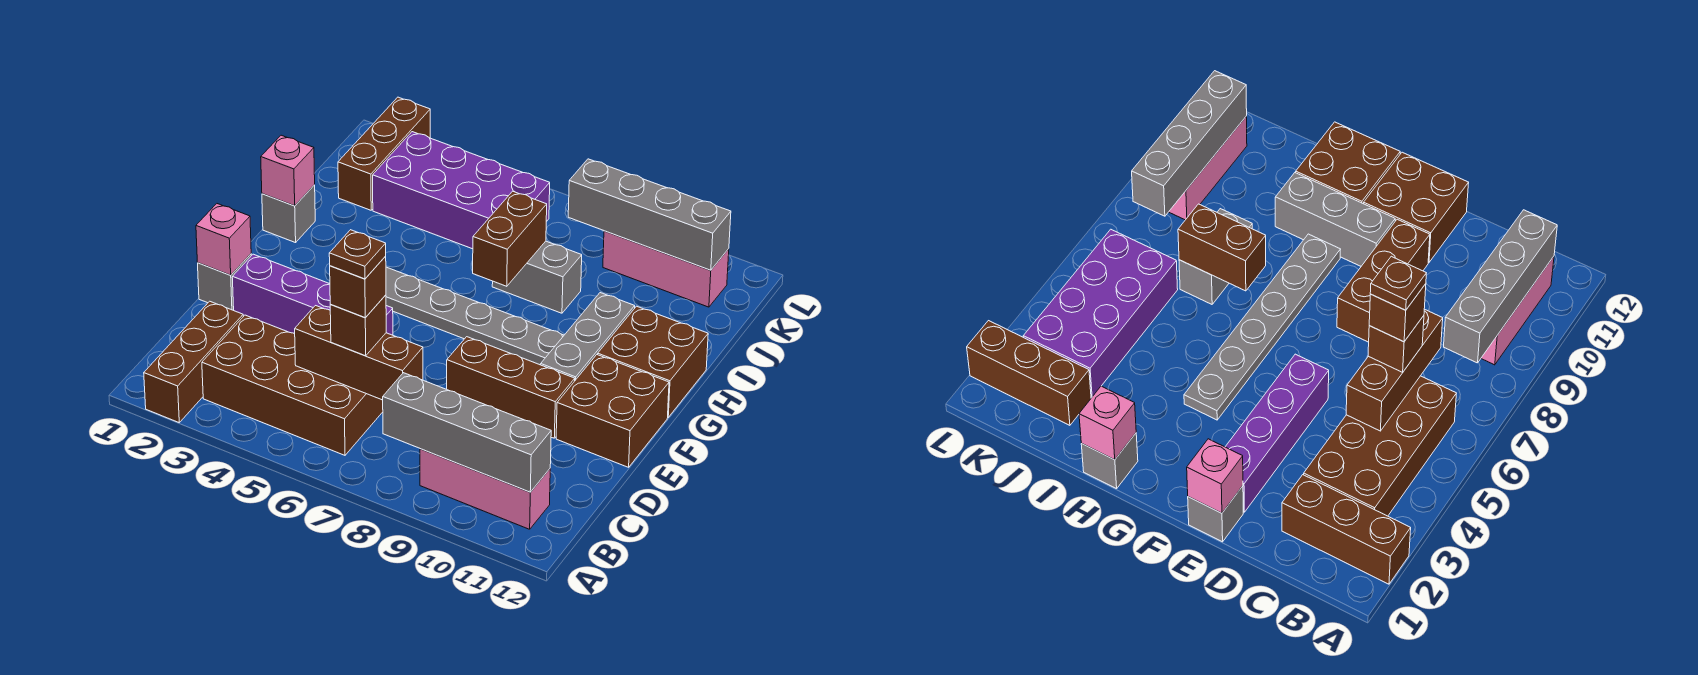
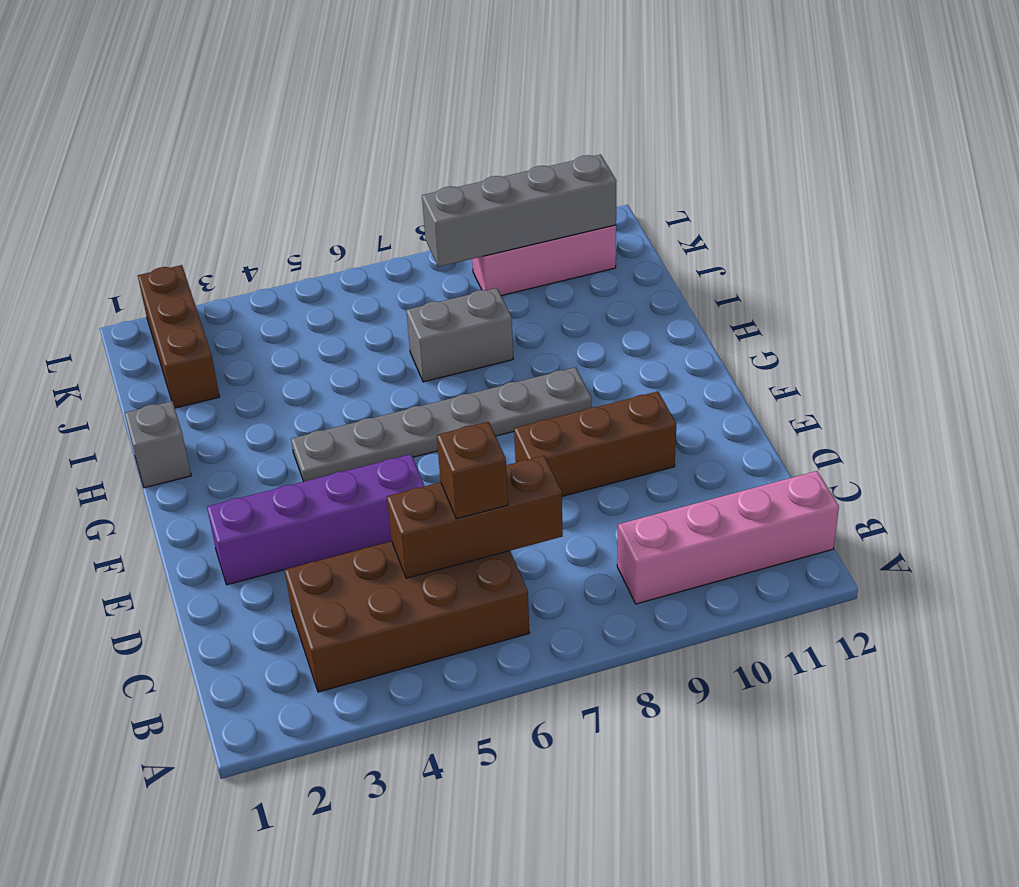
pink 1x4 brick [617,471,839,604] -> pink 1x3 brick [420,449,550,529]
none -> brown 1x3 brick [144,301,243,422]
none -> grey 1x1 brick [198,254,251,310]
none -> brown 2x2 brick [556,355,669,467]

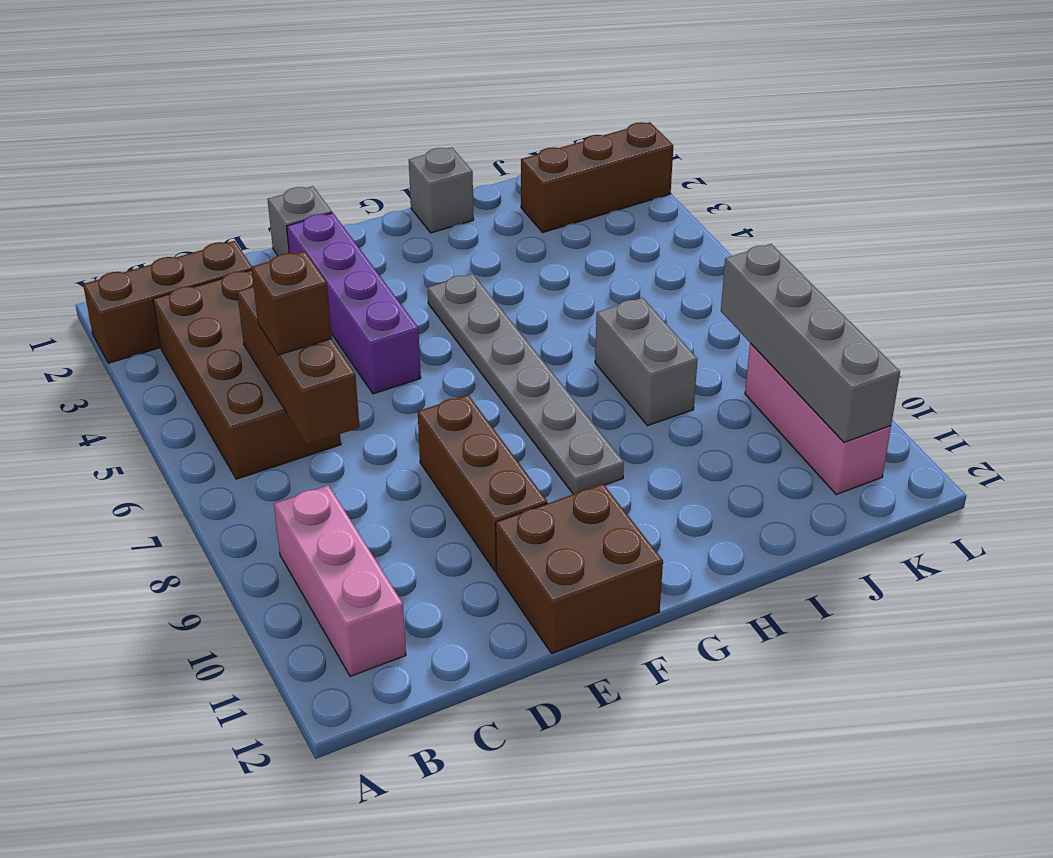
none -> grey 1x3 brick [541,293,635,380]
none -> brown 2x2 brick [598,306,708,417]
none -> purple 2x4 brick [373,132,550,249]

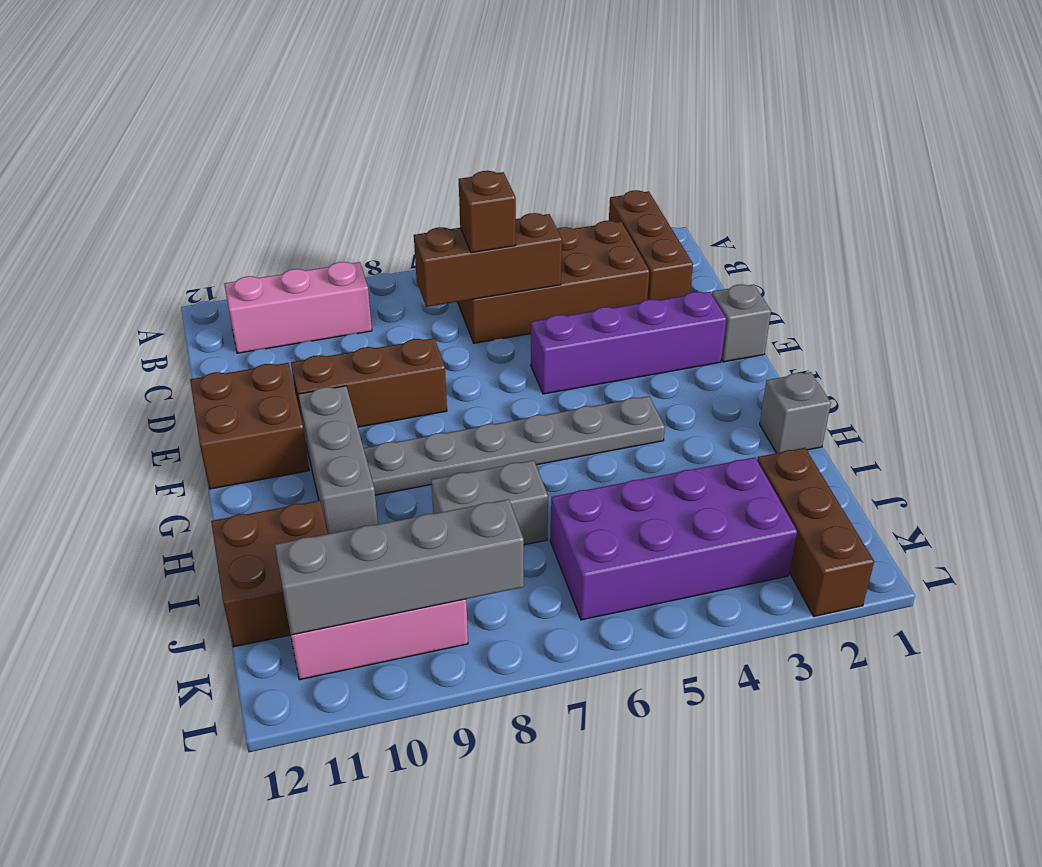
brown 2x2 brick [211,501,328,647] -> brown 2x2 brick moved to [598,306,708,417]
none -> grey 1x4 brick [383,373,551,492]
none -> pink 1x1 brick [196,204,251,275]
none -> pink 1x1 brick [261,135,315,206]

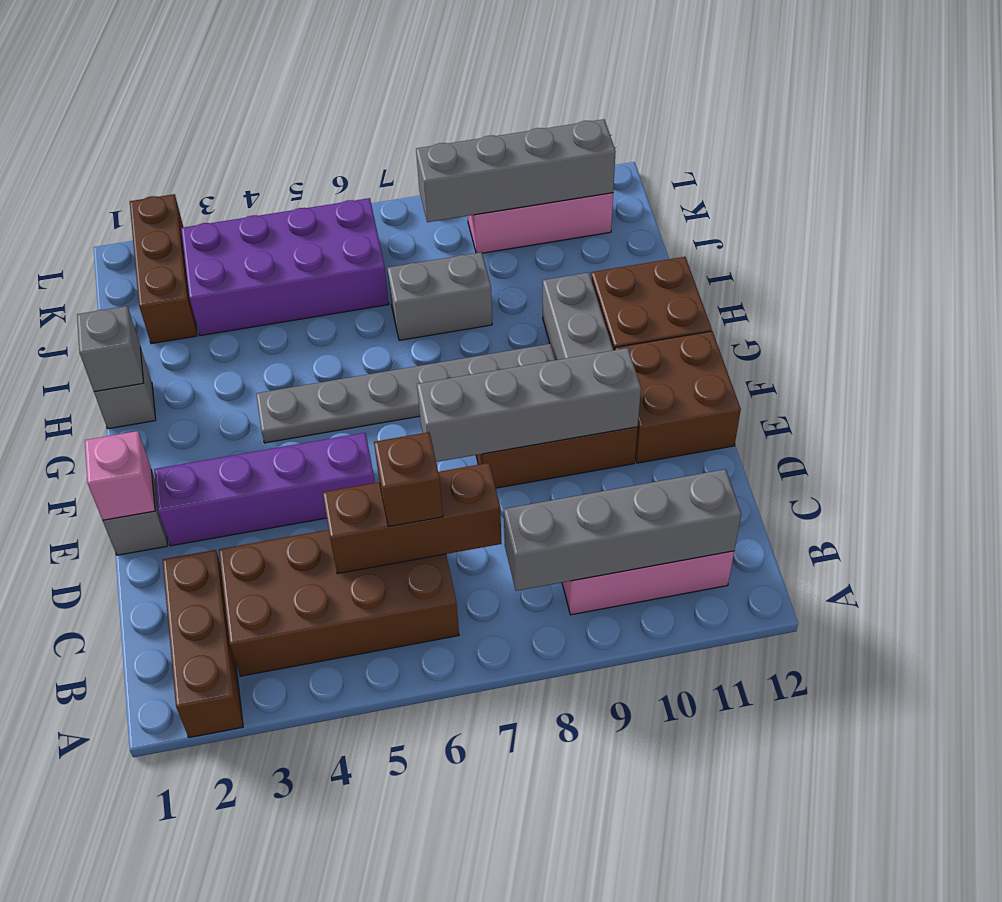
grey 1x4 brick [417,348,641,462] -> none
grey 1x1 brick [77,306,144,392] -> pink 1x1 brick [261,135,315,206]
none -> brown 1x2 brick [473,191,547,286]
none -> brown 1x1 brick [330,256,386,318]
none -> brown 1x1 plate [329,230,386,279]

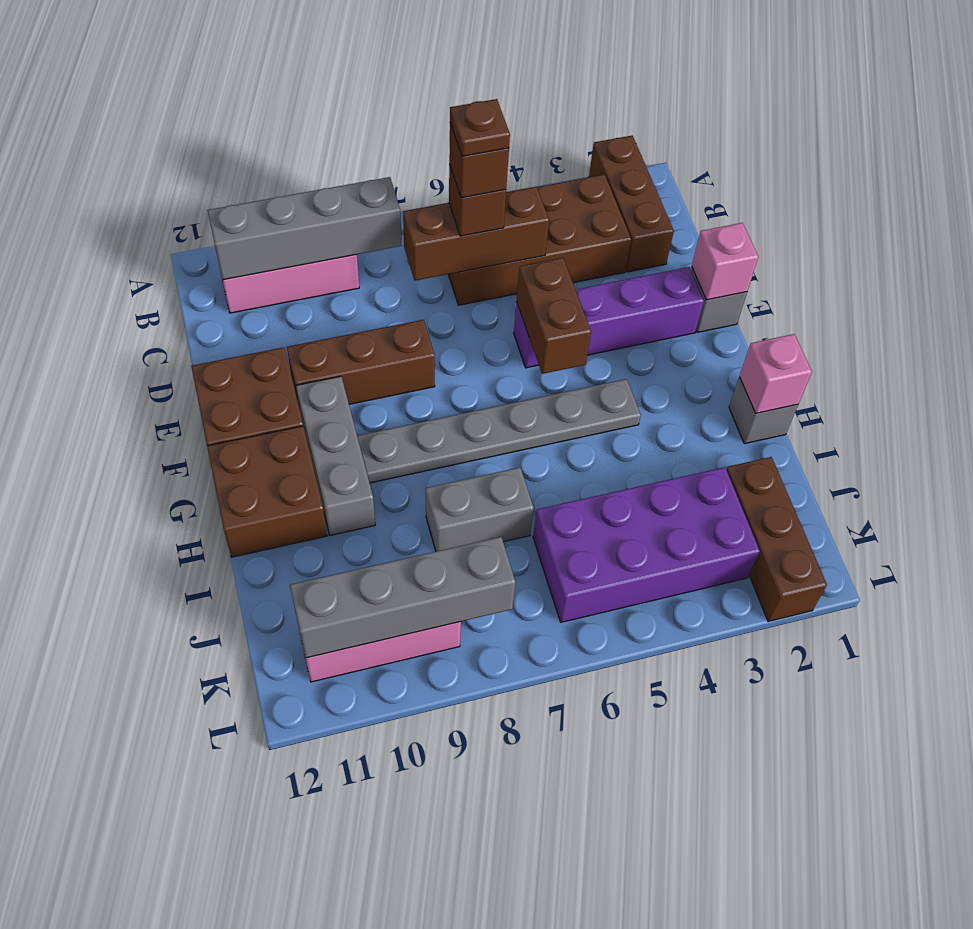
brown 1x2 brick [517,258,591,374] -> brown 1x2 brick moved to [473,191,547,286]

